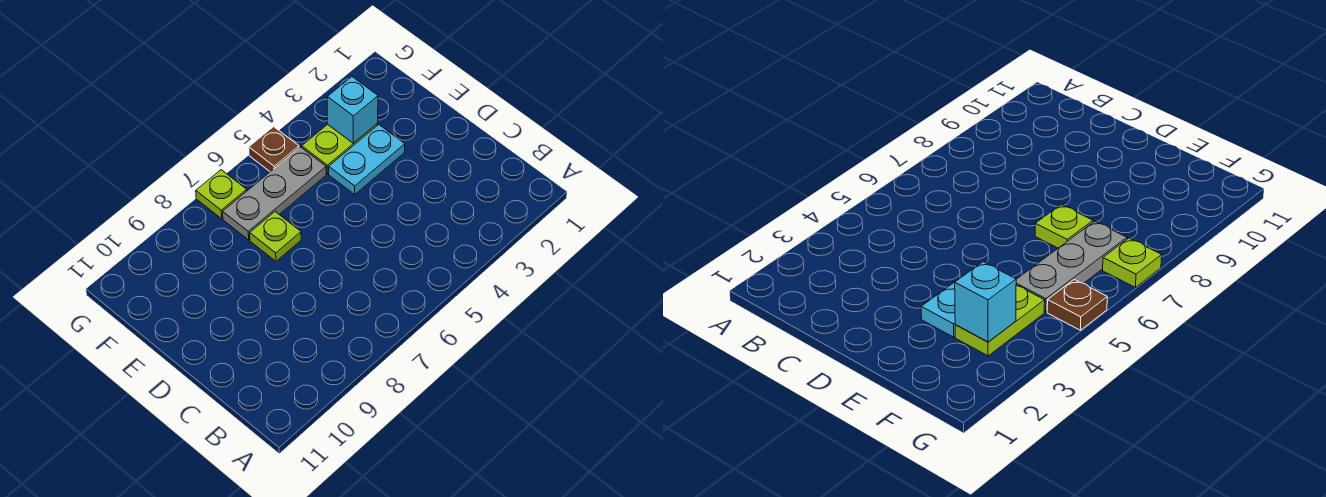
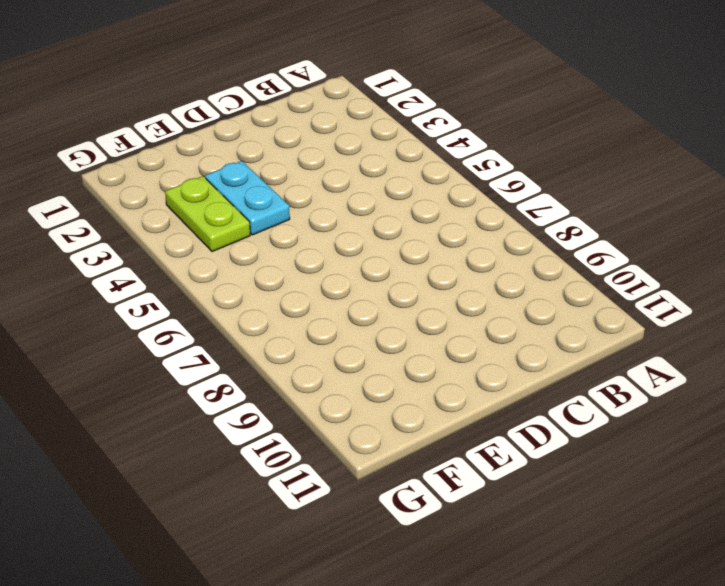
none -> lime 1x1 plate [250,212,301,261]
none -> grey 1x3 plate [223,147,326,240]

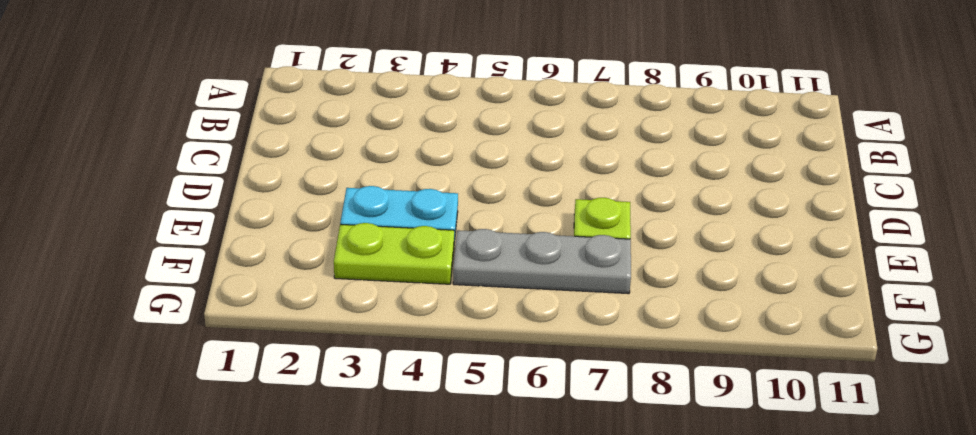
none -> brown 1x1 plate [249,127,299,172]
none -> lime 1x1 plate [196,170,247,219]

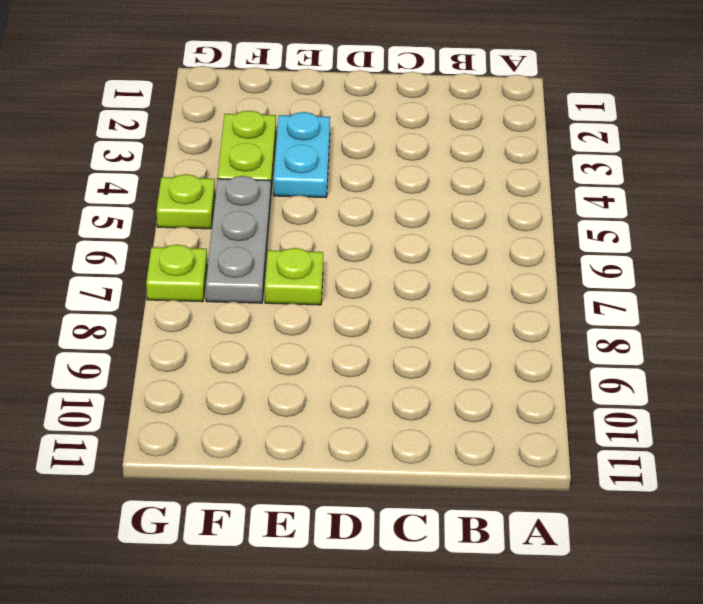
lime 1x1 plate [157,174,215,229] -> brown 1x1 plate [249,127,299,172]
none -> cyan 1x1 brick [327,77,378,143]

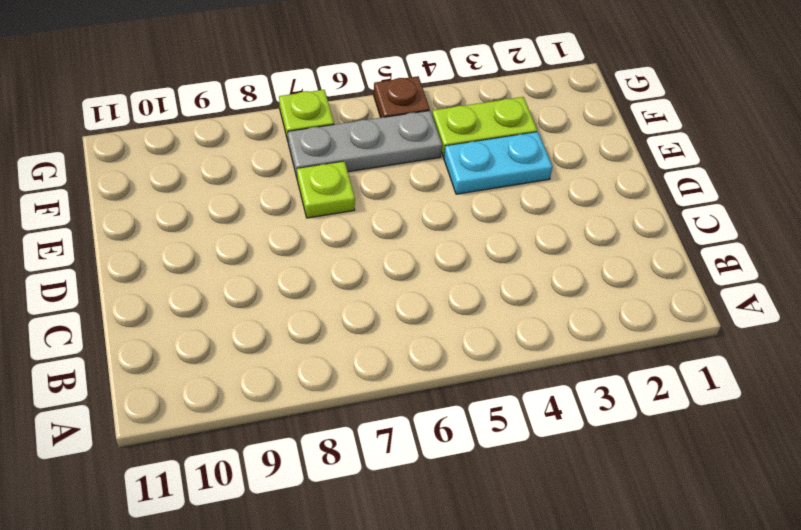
none -> cyan 1x1 brick [327,77,378,143]

